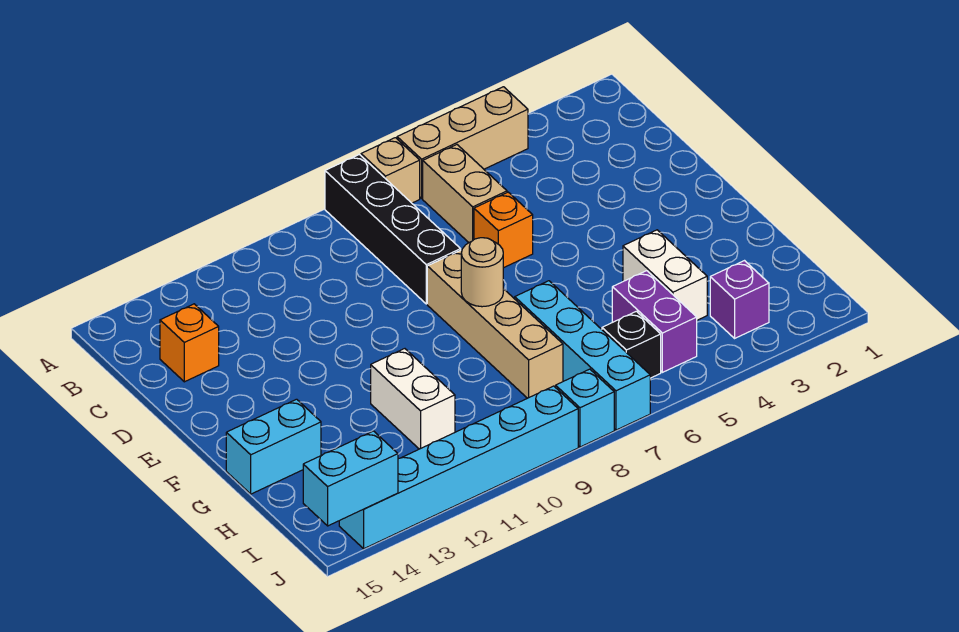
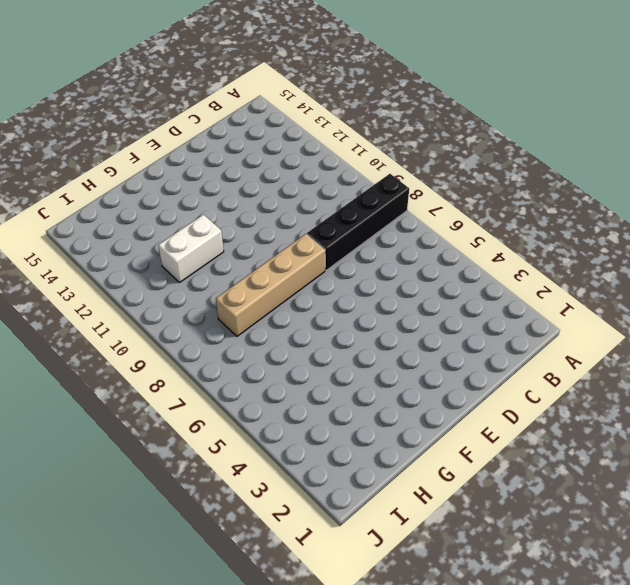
none -> tan 1x3 brick [397,87,528,198]
none -> tan 1x1 brick [361,138,420,203]
none -> tan 1x2 brick [423,145,507,242]

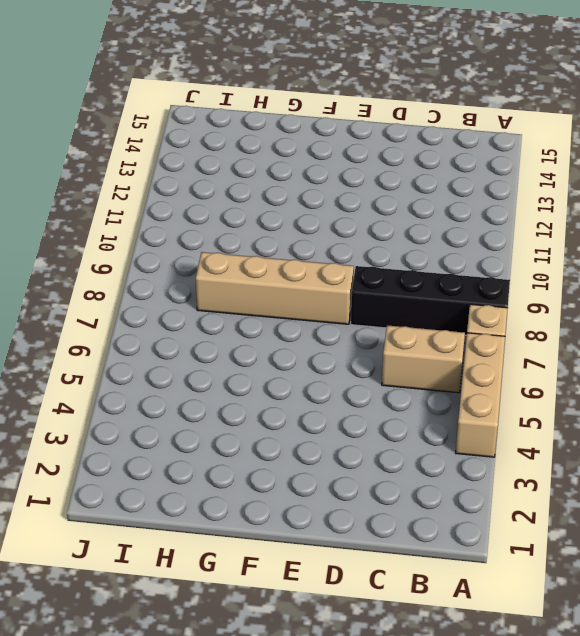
none -> orange 1x1 brick [160,304,219,382]
none -> orange 1x1 brick [474,192,533,268]
none -> white 1x2 brick [623,230,707,320]

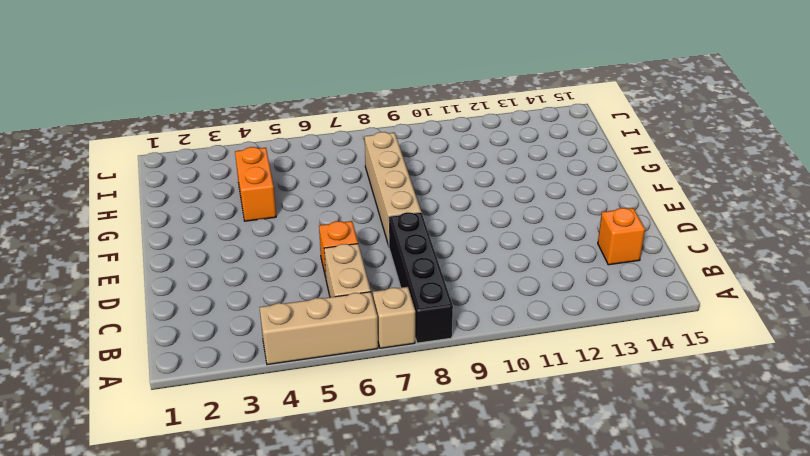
orange 1x2 brick [235,147,276,221] -> white 1x2 brick [623,230,707,320]
none -> cyan 1x4 brick [515,281,650,430]
none -> white 1x2 brick [371,349,455,449]
none -> cyan 1x2 brick [226,399,321,494]

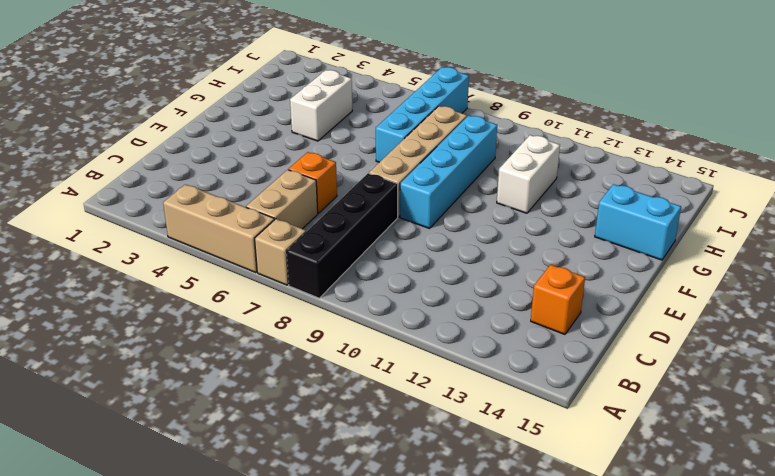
cyan 1x4 brick [400,116,497,228] -> none
none -> purple 1x2 brick [612,271,697,372]
none -> purple 1x1 brick [710,261,769,338]
none -> black 1x1 brick [602,311,661,378]

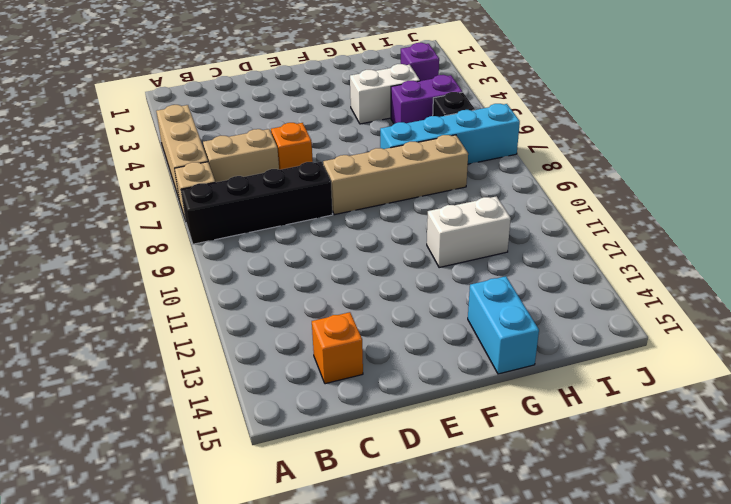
none -> cyan 1x1 brick [556,369,614,447]
none -> cyan 1x6 brick [339,386,578,549]
none -> tan 1x1 round brick [461,238,503,307]

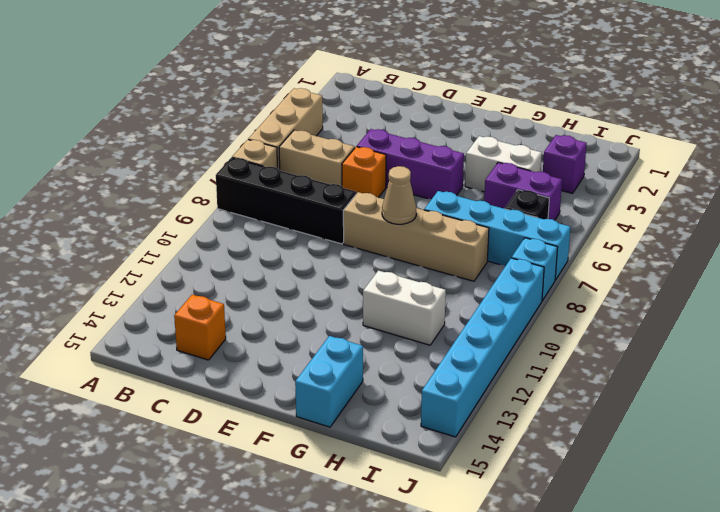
purple 1x3 brick [357,129,464,199] -> none
tan 1x1 cone [382,166,416,224] -> tan 1x1 round brick [461,238,503,307]
none -> cyan 1x2 brick [303,431,398,526]

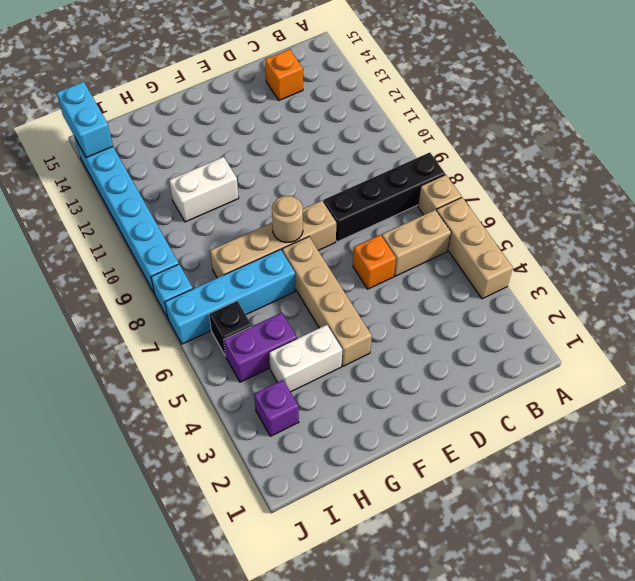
tan 1x4 brick [282,237,372,366] -> none
none -> cyan 1x2 brick [226,399,321,494]

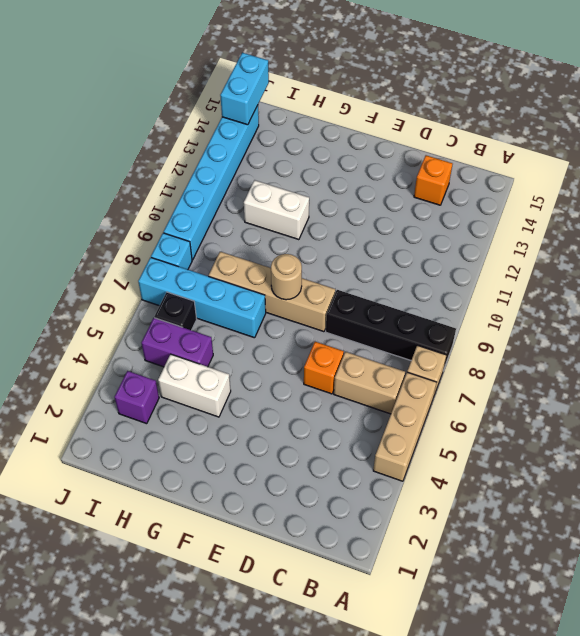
none -> cyan 1x2 brick [226,399,321,494]

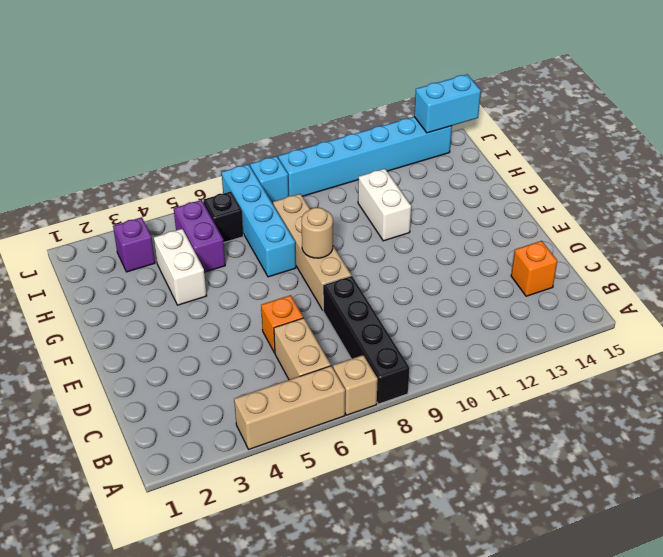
none -> cyan 1x2 brick [226,399,321,494]

